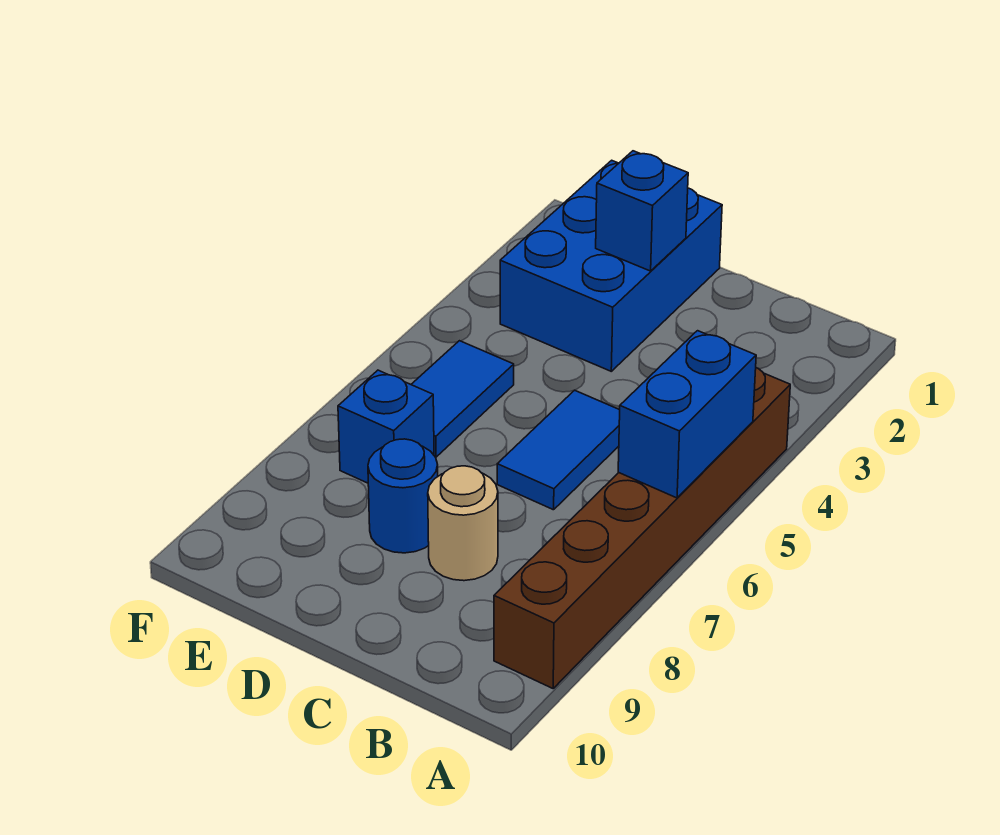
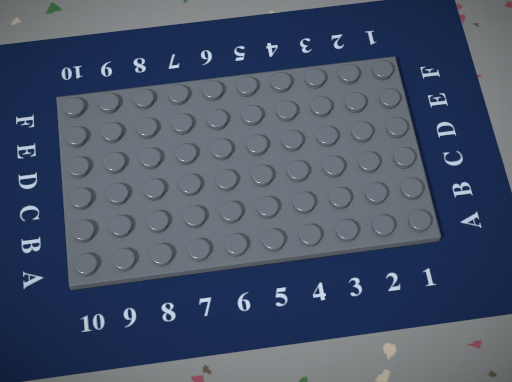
none -> brown 1x6 brick [494,368,790,688]
none -> blue 1x2 tile [497,390,620,510]

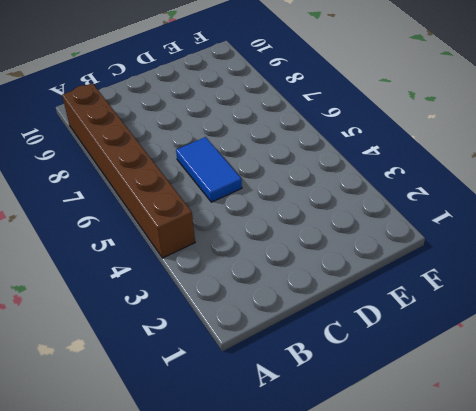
none -> tan 1x1 round brick [428,466,498,581]
none -> blue 2x3 brick [500,160,722,371]

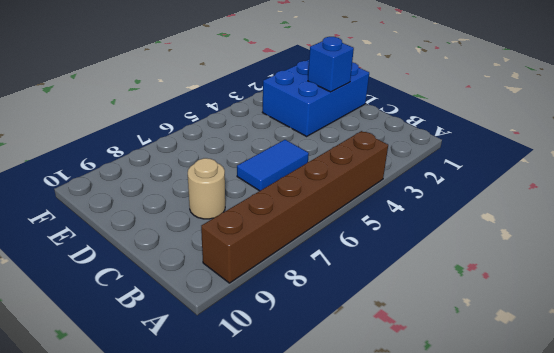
none -> blue 1x1 round brick [368,439,438,553]
none -> blue 1x2 tile [411,341,514,457]

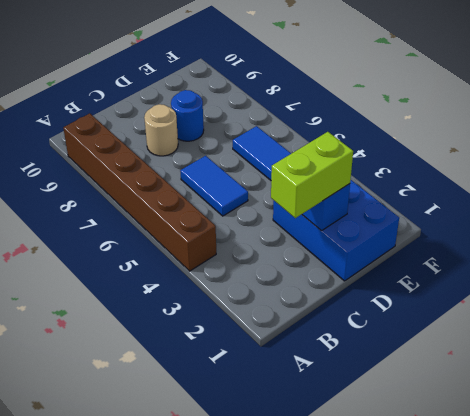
lime 1x2 brick [271,132,353,218] -> none
none -> blue 1x1 brick [338,370,434,483]
none -> blue 1x2 brick [618,331,756,498]

